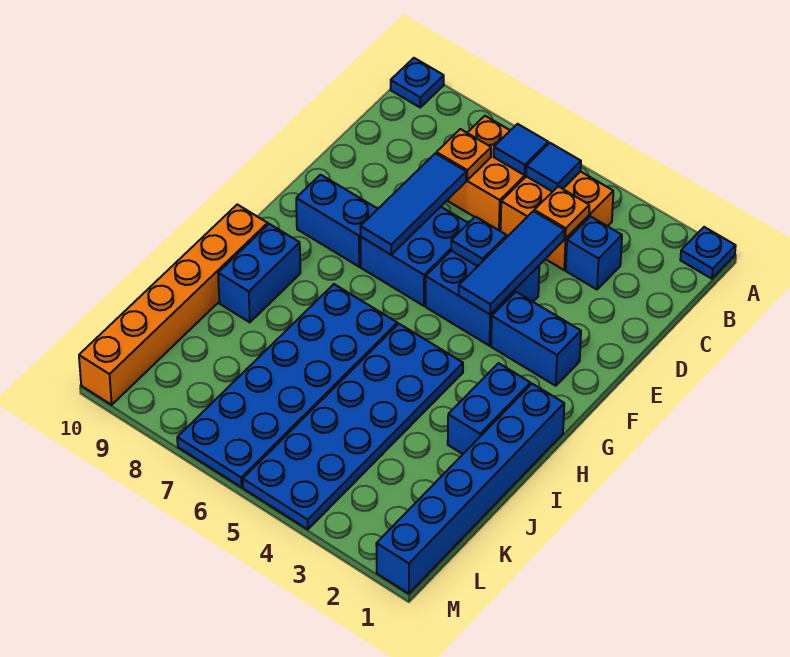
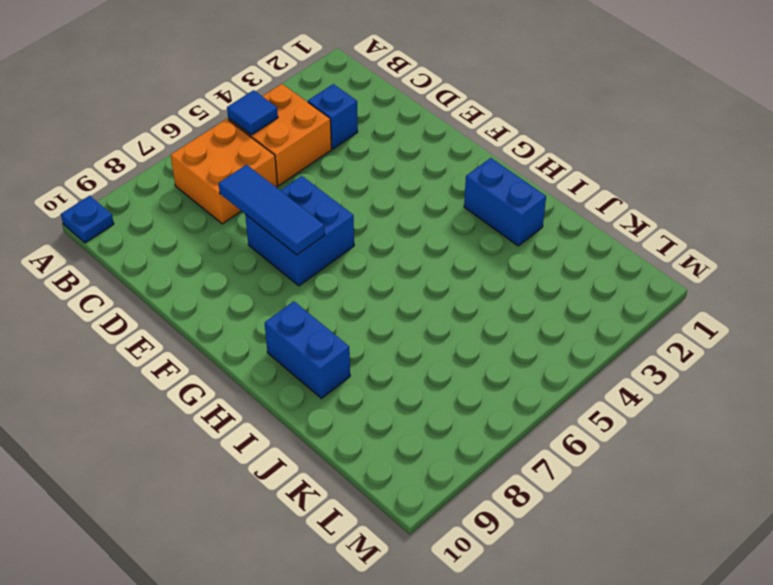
none -> blue 1x1 plate [680,227,736,279]
none -> blue 2x2 brick [426,251,539,346]
none -> blue 1x2 brick [491,292,581,386]

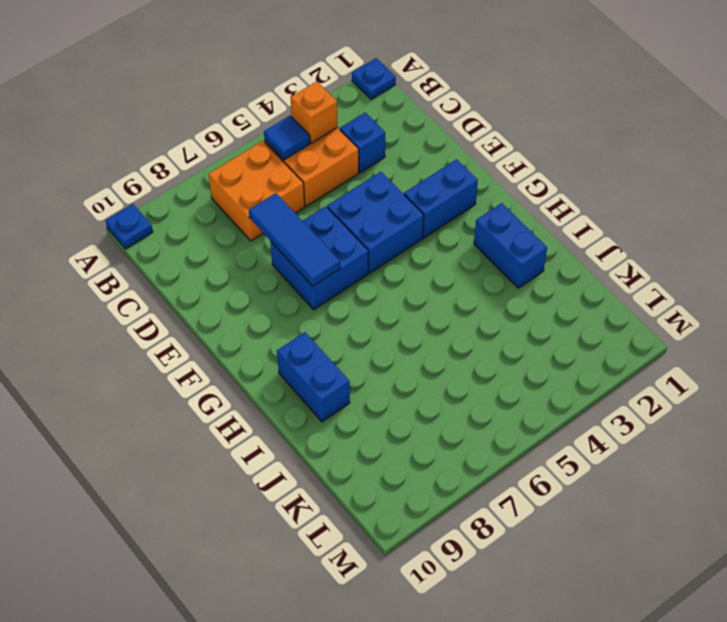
orange 1x1 brick [291,81,337,143] -> none
none -> blue 1x2 brick [296,175,377,267]
none -> blue 1x6 brick [376,384,564,594]
none -> blue 2x6 plate [243,324,463,529]

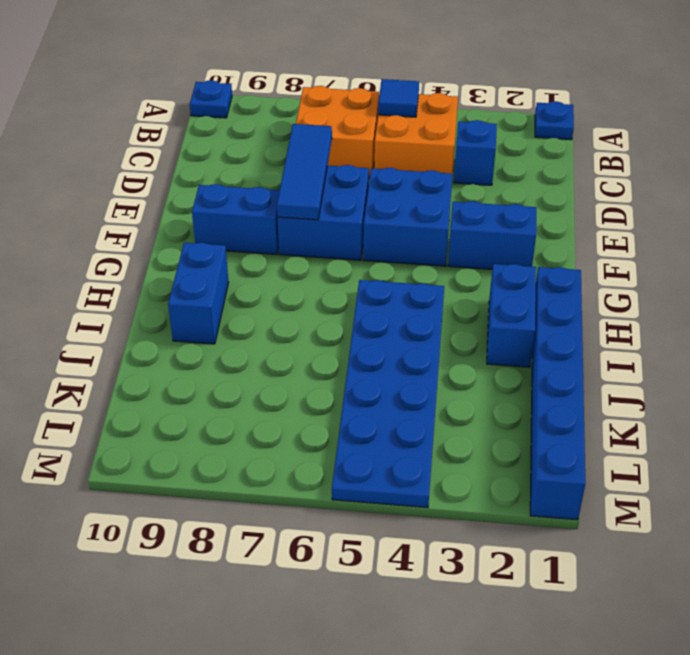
none -> blue 2x6 plate [177,284,397,487]
none -> orange 1x6 brick [79,205,268,405]
none -> blue 1x1 tile [494,124,548,175]

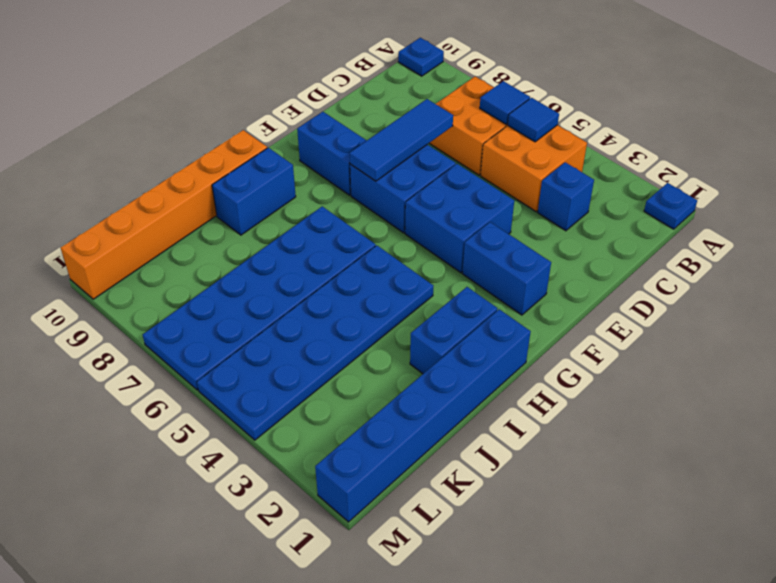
none -> orange 1x1 plate [534,187,589,238]
none -> orange 1x1 plate [437,129,491,180]
none -> blue 1x3 tile [459,211,565,314]

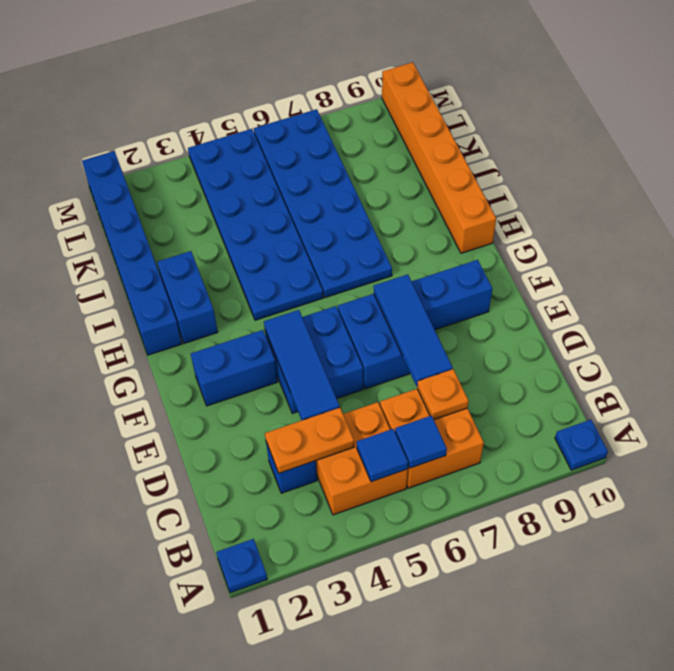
orange 1x2 plate [265,408,354,473] -> orange 1x1 plate [534,187,589,238]
none -> blue 1x2 brick [218,224,300,322]
none -> blue 1x1 plate [451,217,507,266]

